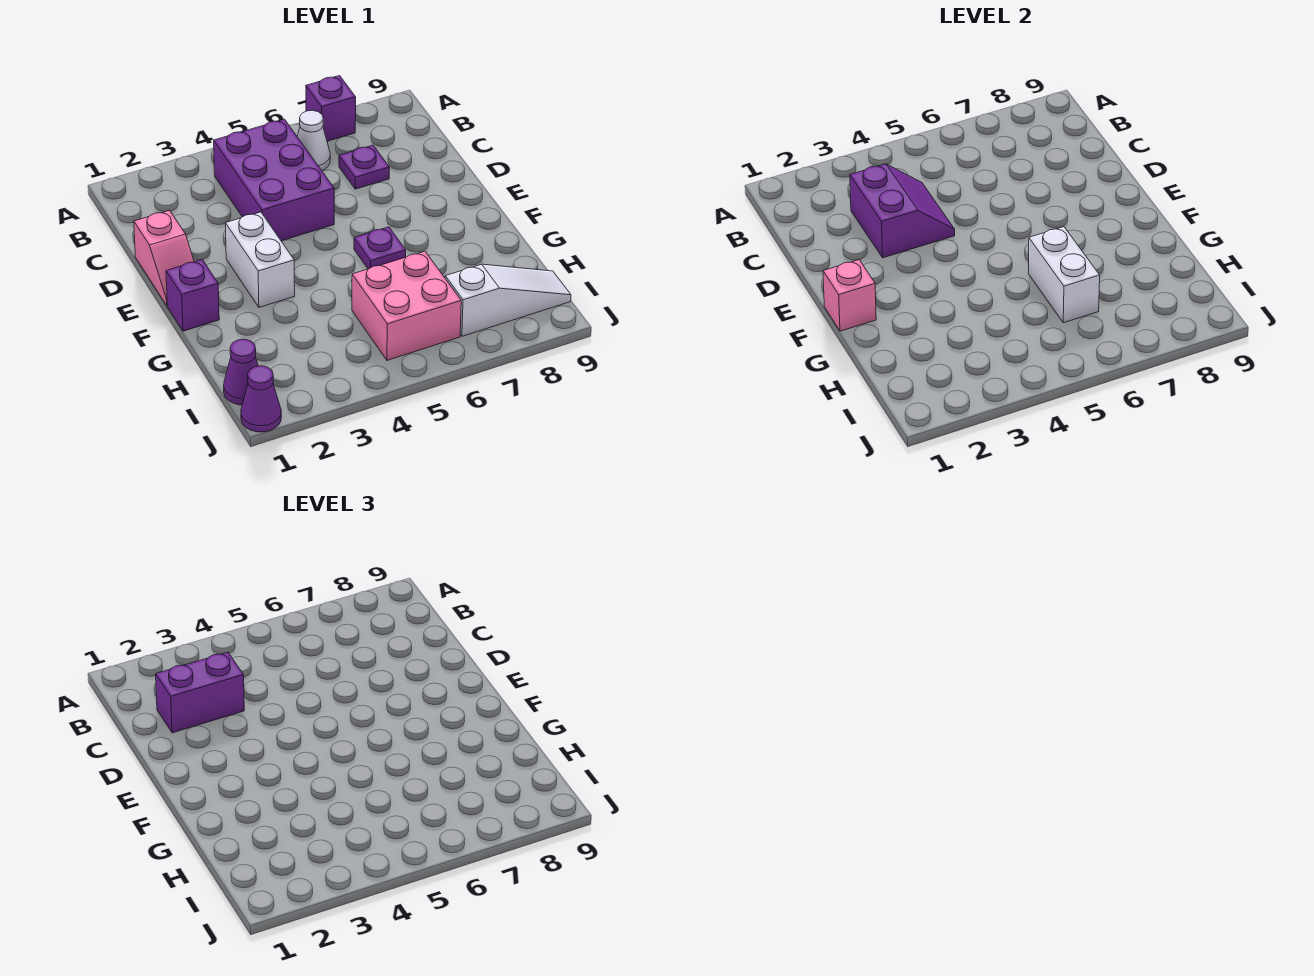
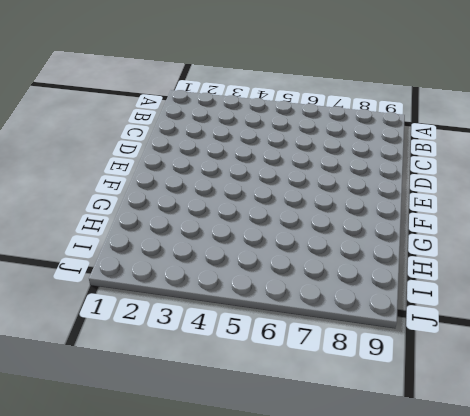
none -> purple 1x1 brick [306,76,356,141]
none -> purple 2x3 brick [214,119,334,241]
none -> white 1x1 cone [297,110,330,170]

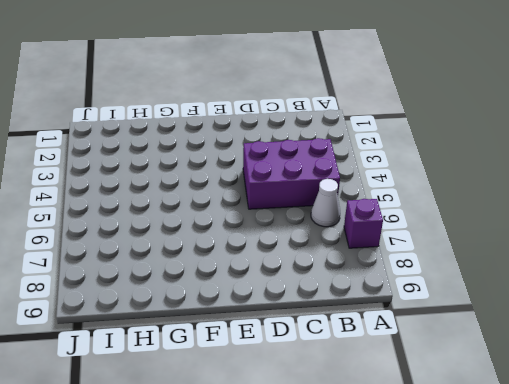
none -> purple 1x1 plate [339,145,390,189]
none -> pink 1x2 slope [134,210,194,305]
none -> white 1x2 brick [225,212,295,307]

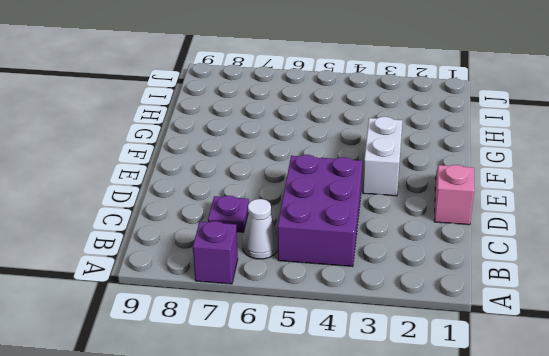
none -> purple 1x1 brick [166,260,219,331]
none -> purple 1x1 plate [354,227,406,269]
none -> pink 2x2 brick [352,251,461,360]

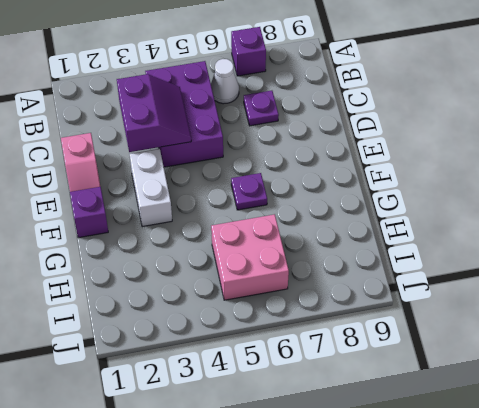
none -> purple 1x1 cone [224,339,258,405]
none -> white 1x3 slope [445,264,571,336]
none -> purple 1x1 cone [241,366,281,432]

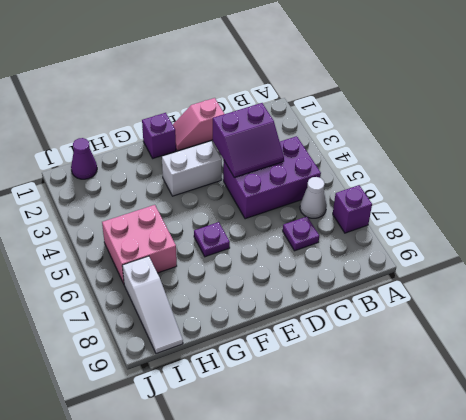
none -> purple 1x1 cone [241,366,281,432]
none -> pink 1x1 brick [823,260,876,331]
none -> white 1x2 brick [1028,227,1100,323]

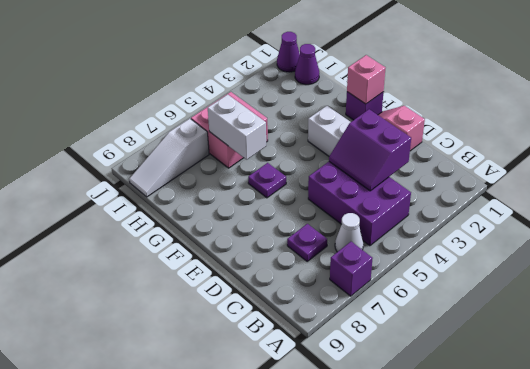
none -> purple 1x2 brick [156,652,244,733]

